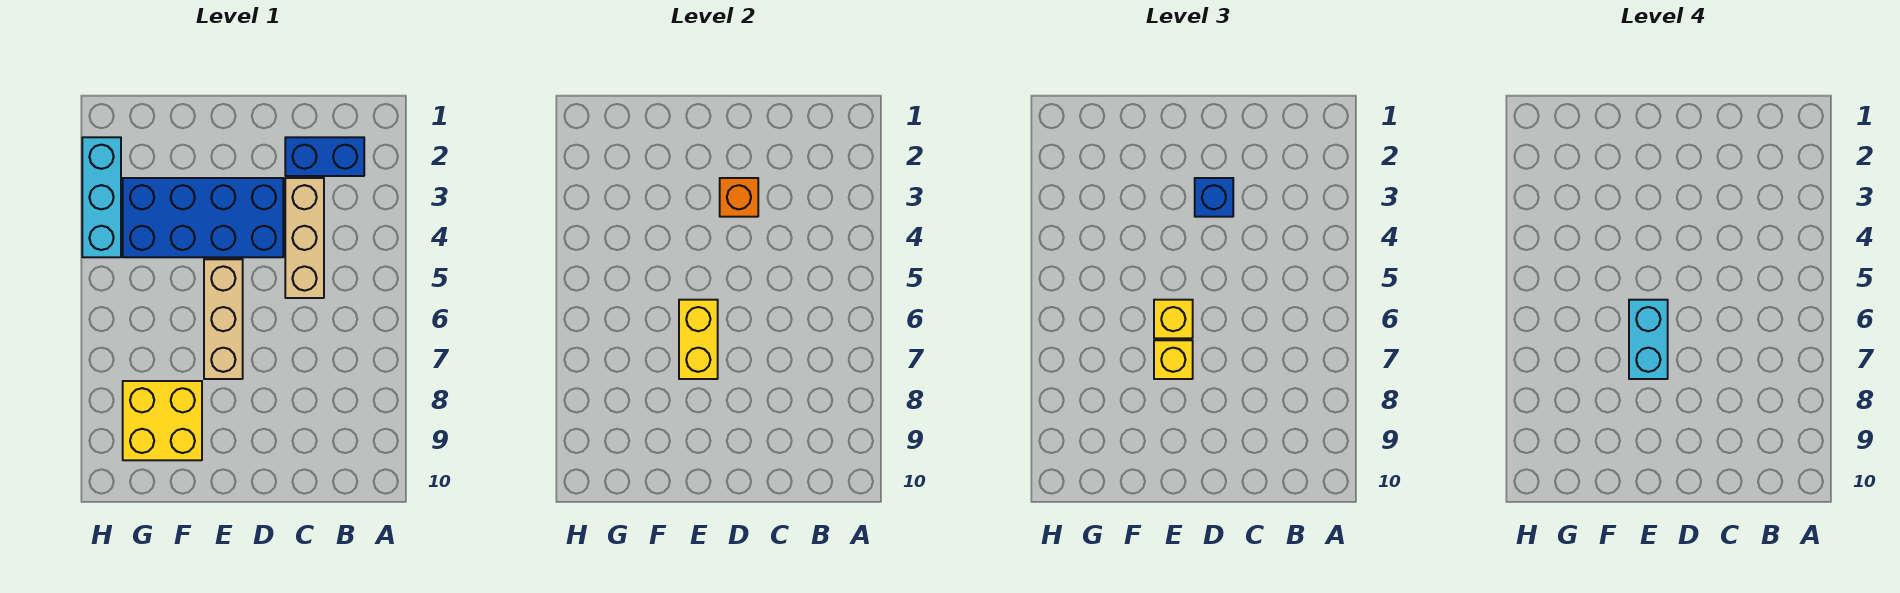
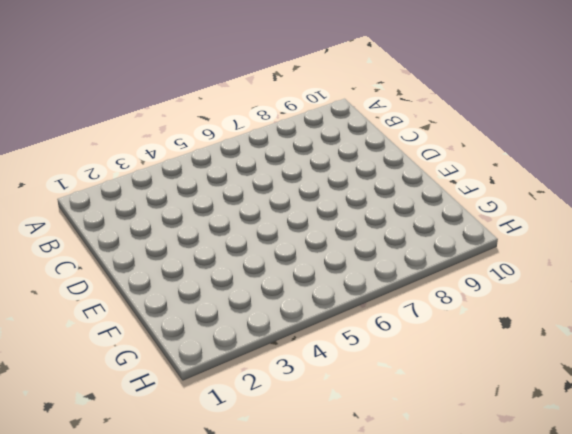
none -> blue 1x2 brick [285,137,364,176]
none -> tan 1x3 brick [285,178,324,298]
none -> blue 2x4 brick [123,178,283,257]

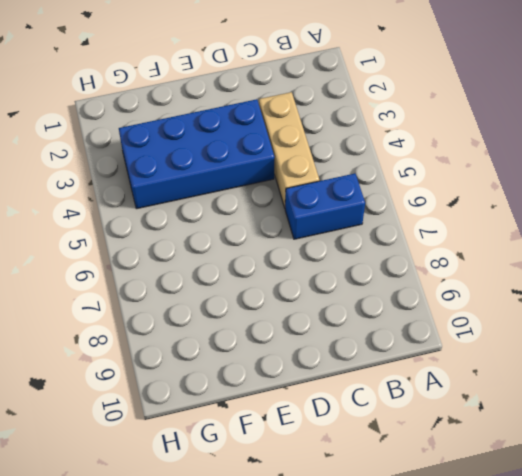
blue 1x2 brick [285,173,365,239] -> blue 1x2 brick moved to [285,137,364,176]
none -> tan 1x3 brick [204,259,243,379]
none -> yellow 2x2 brick [123,381,202,460]
none -> cyan 1x3 brick [82,137,121,257]

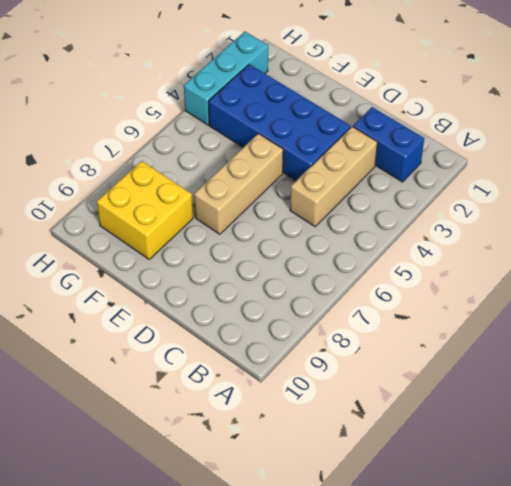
none -> orange 1x1 brick [720,178,758,217]
none -> yellow 1x2 brick [679,300,718,379]
none -> blue 1x1 brick [1195,178,1233,217]

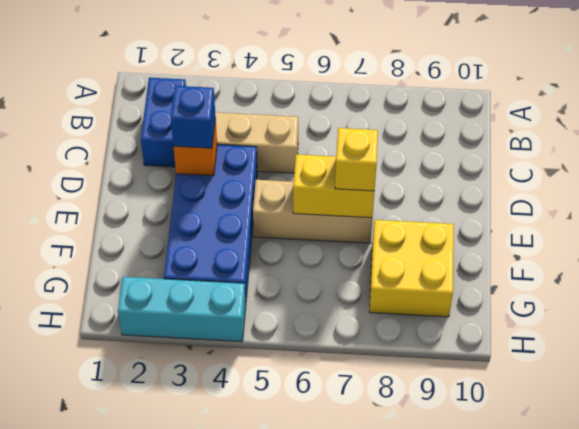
none -> yellow 1x1 brick [1154,300,1193,338]
none -> cyan 1x2 brick [1629,300,1668,379]

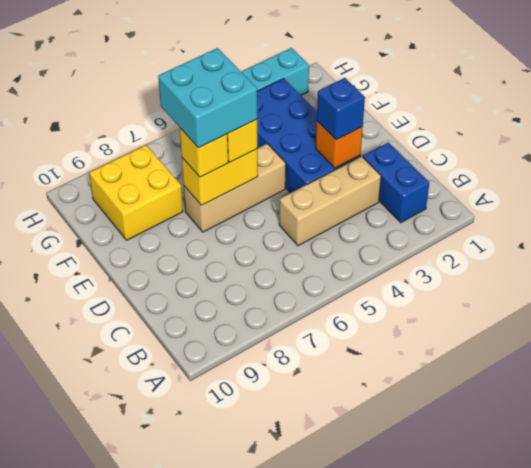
cyan 2x2 brick [158,48,257,148] -> cyan 1x2 brick [1629,300,1668,379]

